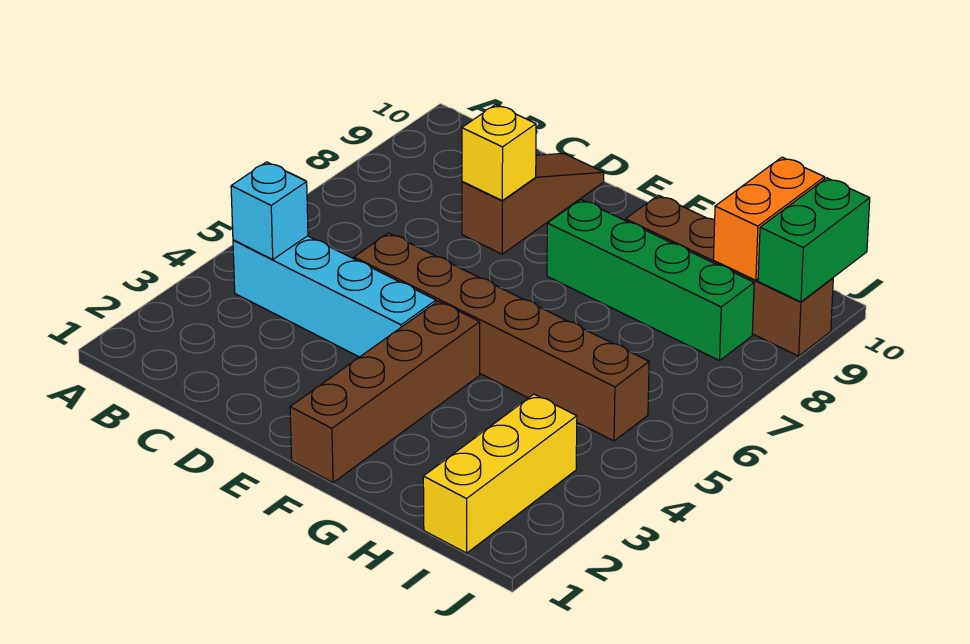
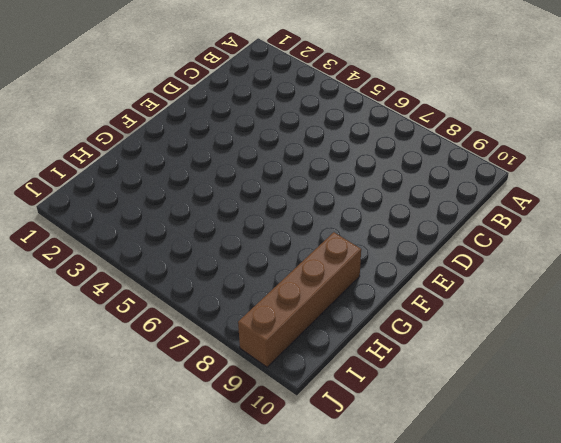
none -> cyan 1x4 brick [233,236,436,357]
none -> brown 1x6 brick [354,233,649,441]

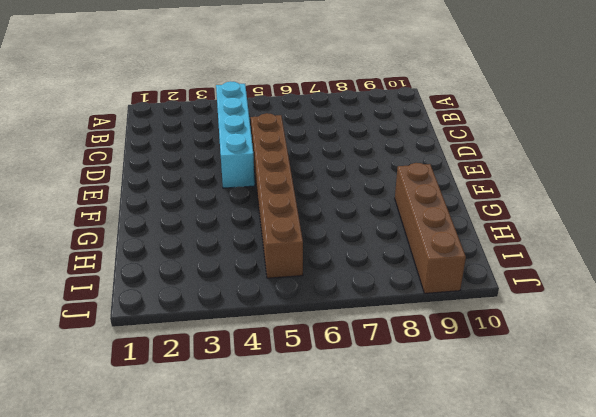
none -> brown 1x3 slope [462,153,604,254]
none -> brown 1x4 brick [290,301,480,483]

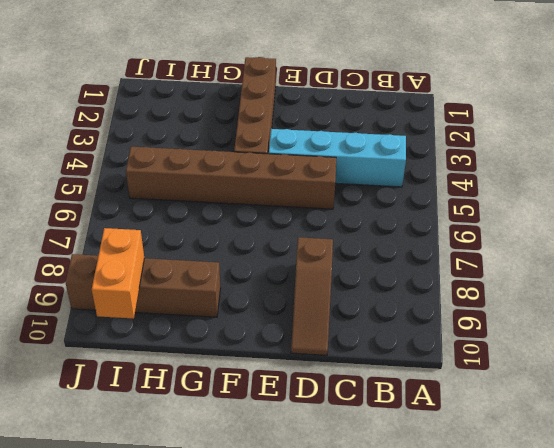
none -> green 1x4 brick [547,199,754,361]
none -> yellow 1x3 brick [423,394,577,553]

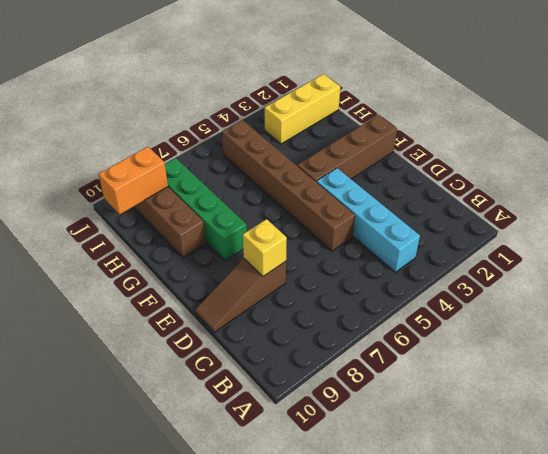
none -> cyan 1x1 brick [231,162,308,259]
none -> green 1x2 brick [758,178,870,302]

